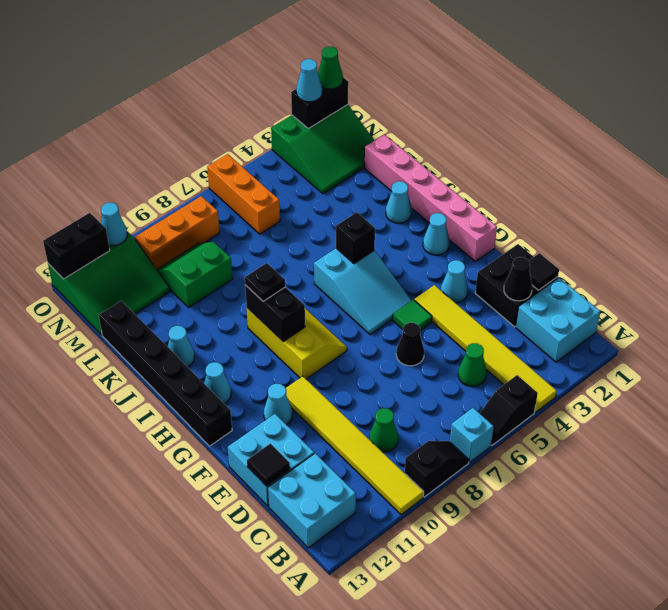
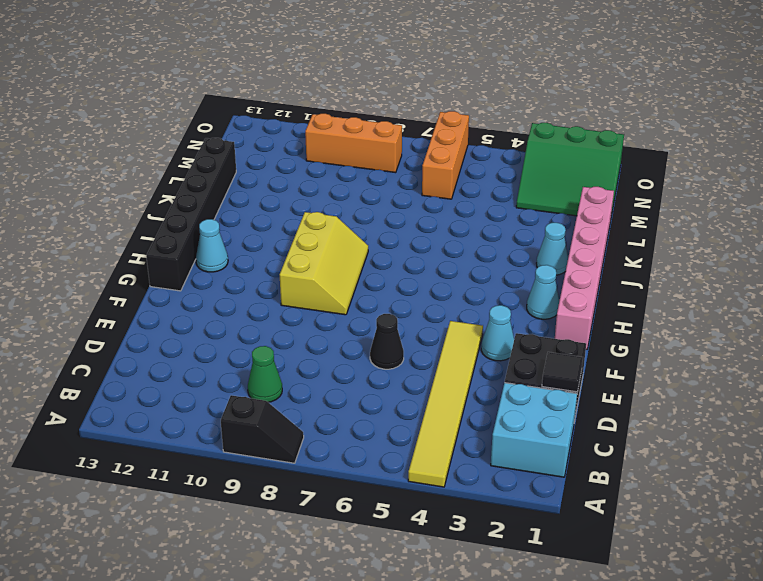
none -> black 1x2 slope [480,375,538,445]
none -> cyan 1x1 brick [450,408,494,462]
none -> yellow 1x6 tile [286,376,424,515]
none -> cyan 2x2 brick [268,453,356,548]

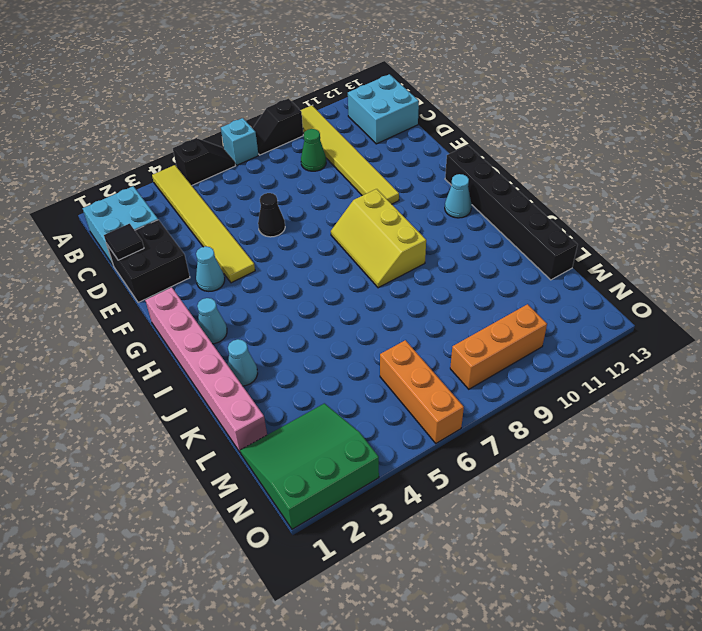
none -> green 1x1 cone [458,343,487,387]
none -> cyan 2x2 brick [228,414,314,506]
none -> green 1x1 tile [393,300,432,331]
none -> cyan 1x1 cone [264,384,293,425]

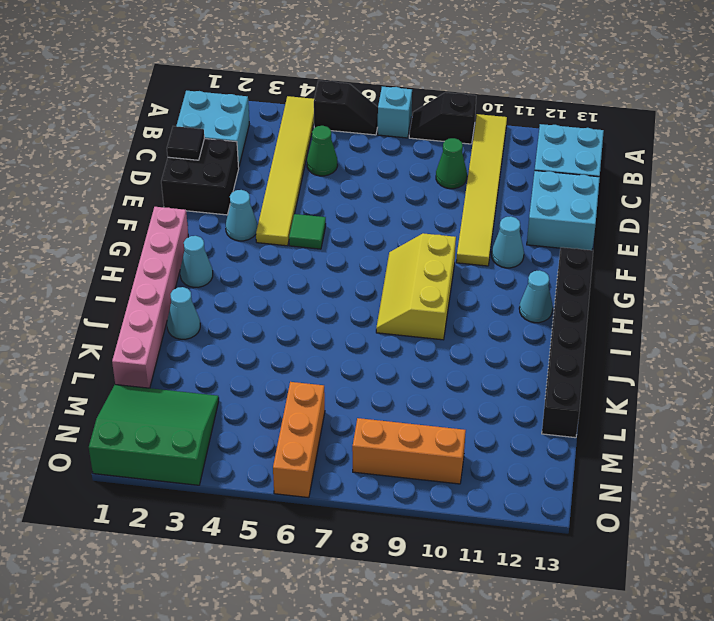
none -> black 1x1 cone [396,323,424,366]
none -> cyan 2x3 slope [314,248,411,335]
none -> cyan 1x1 cone [168,326,195,367]
none -> green 2x2 slope [157,242,233,307]

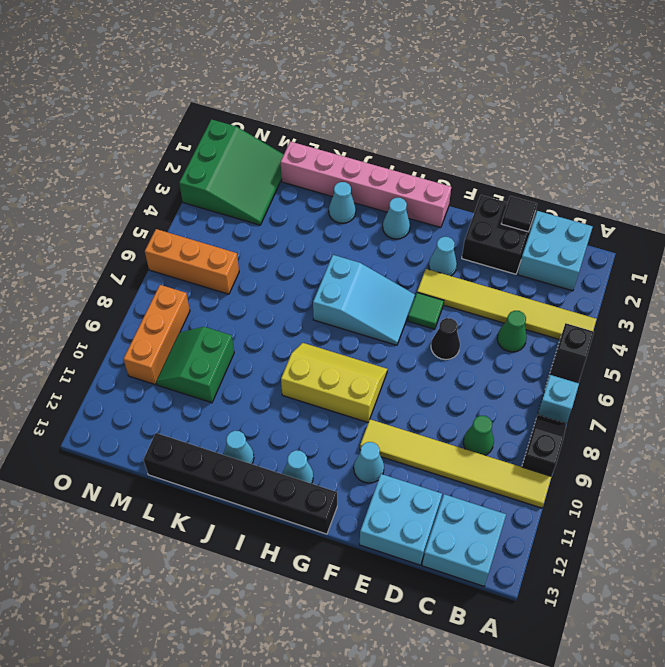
none -> green 3x3 slope [48,231,170,335]
none -> black 1x1 cone [504,257,532,301]
none -> black 1x1 tile [247,443,290,486]
none -> black 1x2 brick [245,285,305,342]

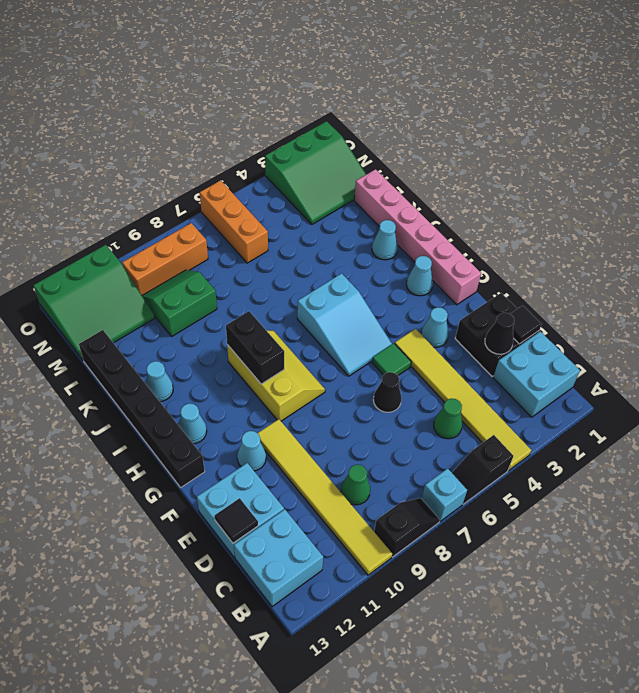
none -> black 1x1 brick [336,212,375,264]
none -> black 1x2 brick [291,78,348,128]
none -> cyan 1x1 cone [101,203,127,246]
none -> black 1x2 brick [43,213,110,279]

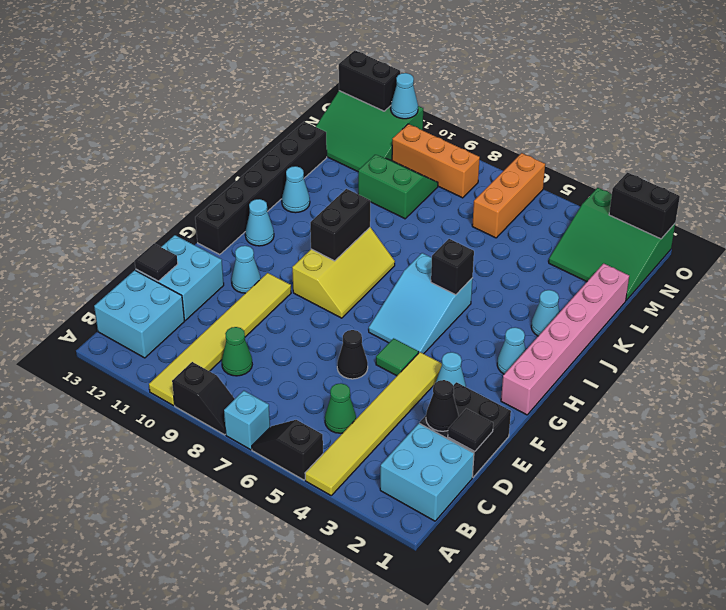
none -> black 1x1 plate [245,263,285,301]
none -> green 1x1 cone [318,47,343,89]
none -> cyan 1x1 cone [296,59,322,102]

